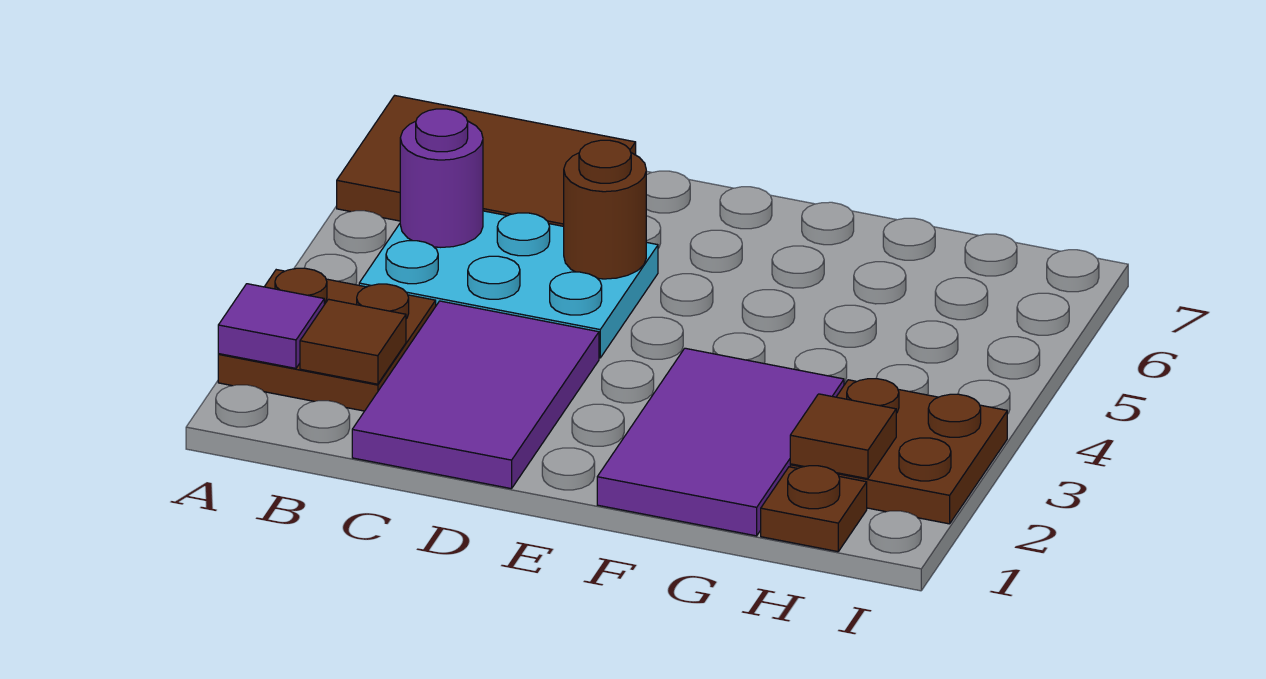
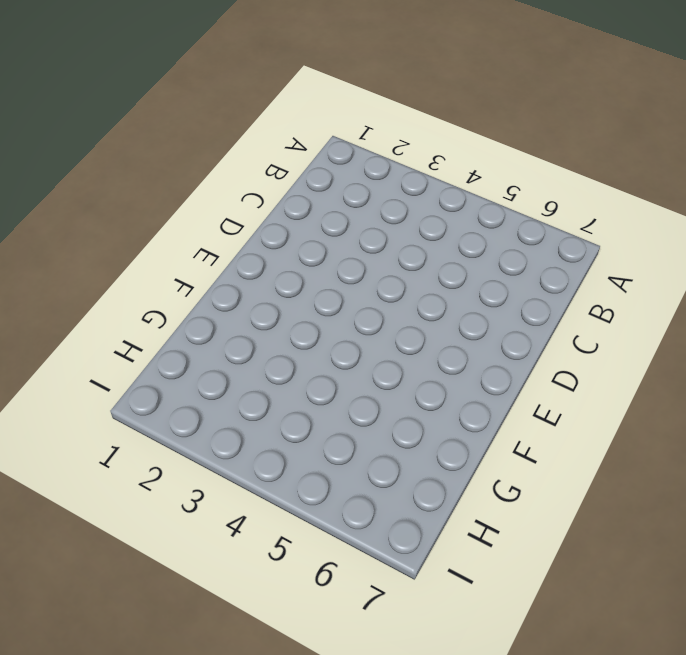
none -> brown 2x2 plate [218,268,436,411]
none -> brown 2x3 tile [337,95,636,226]
none -> cyan 2x3 plate [359,211,658,358]

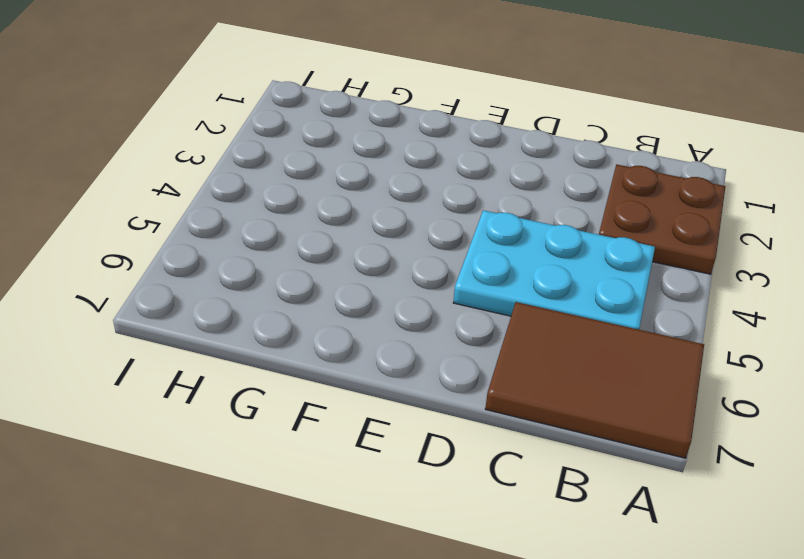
none -> purple 2x3 tile [352,301,599,489]
none -> purple 2x3 tile [597,348,844,536]
none -> brown 1x1 plate [761,466,867,552]

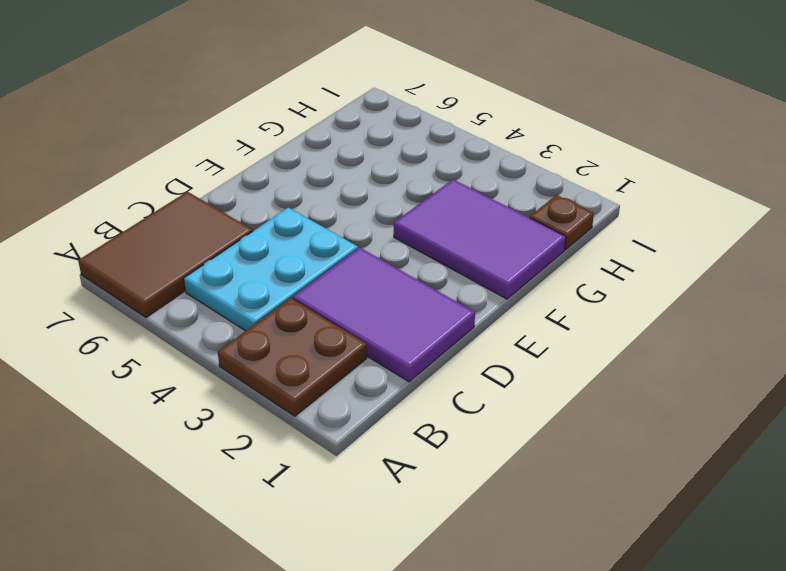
none -> brown 2x2 plate [790,379,1007,524]
none -> purple 1x1 tile [218,284,324,368]
none -> brown 1x1 tile [300,299,406,384]

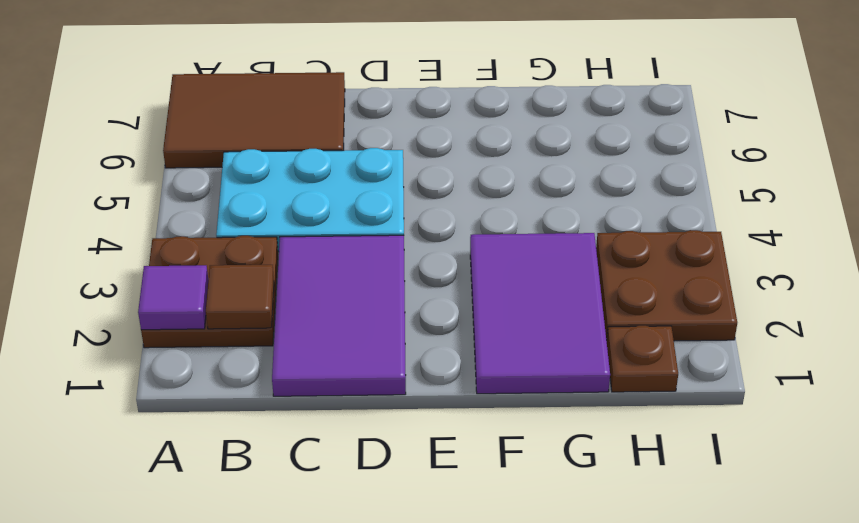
none -> purple 1x1 round brick [400,109,483,247]
none -> brown 1x1 round brick [564,140,646,279]
none -> brown 1x1 tile [790,394,896,479]

